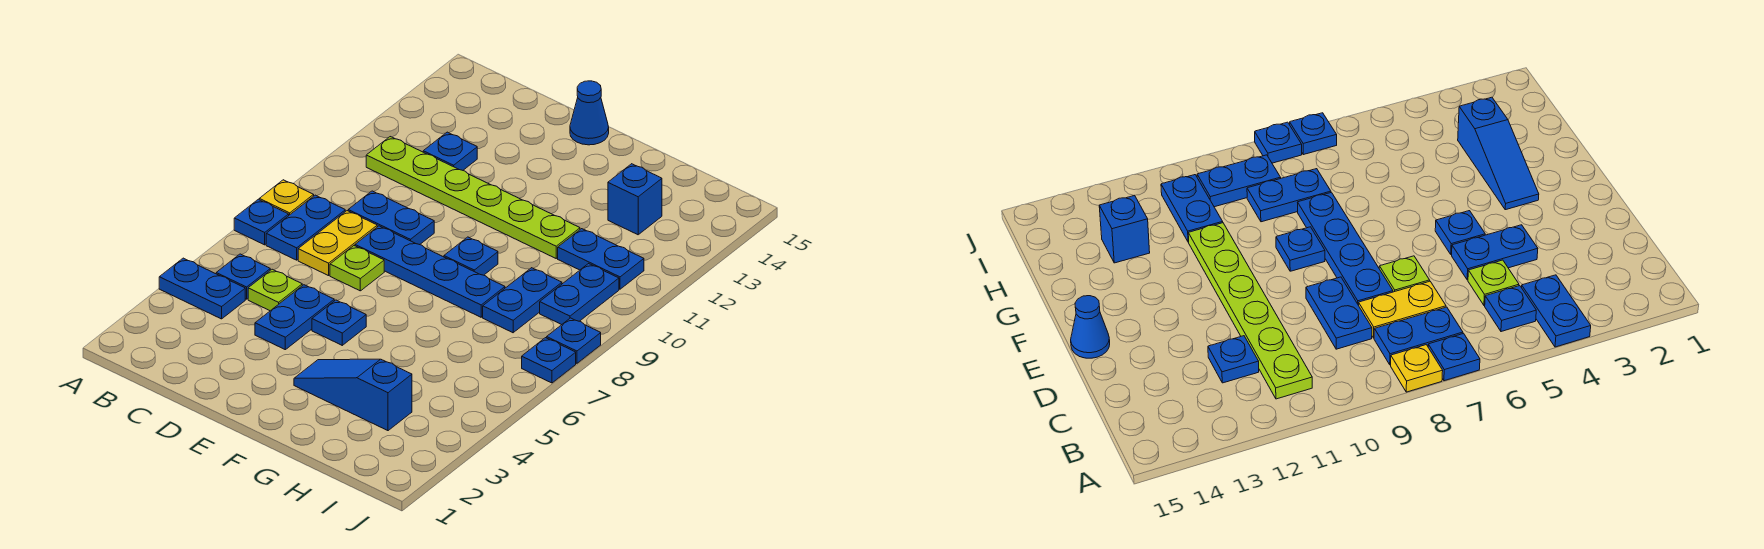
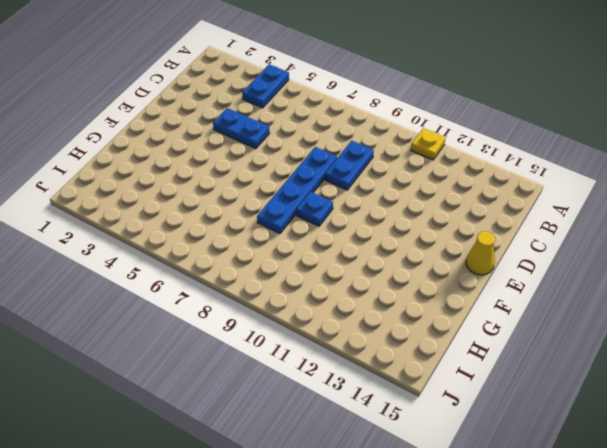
yellow 1x1 plate [411,128,446,160] -> yellow 1x1 plate moved to [259,180,314,215]
yellow 1x1 cone [466,231,495,275] -> blue 1x1 cone [570,81,609,145]
none -> blue 1x1 plate [234,199,289,245]
none -> blue 1x1 plate [216,254,270,299]
none -> blue 1x2 plate [266,195,345,260]

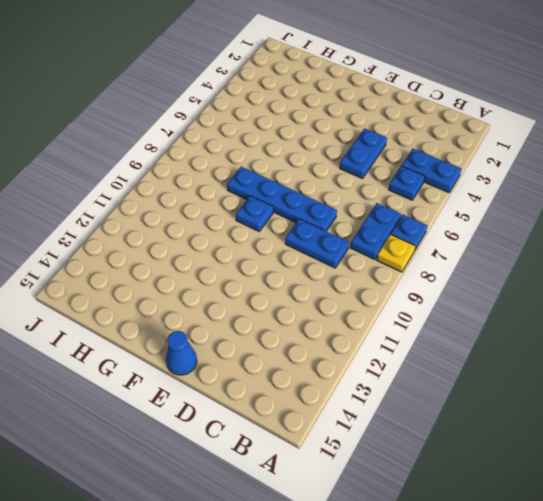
none -> lime 1x6 plate [366,137,580,258]
none -> lime 1x1 plate [248,269,302,311]
none -> yellow 1x2 plate [298,211,377,276]

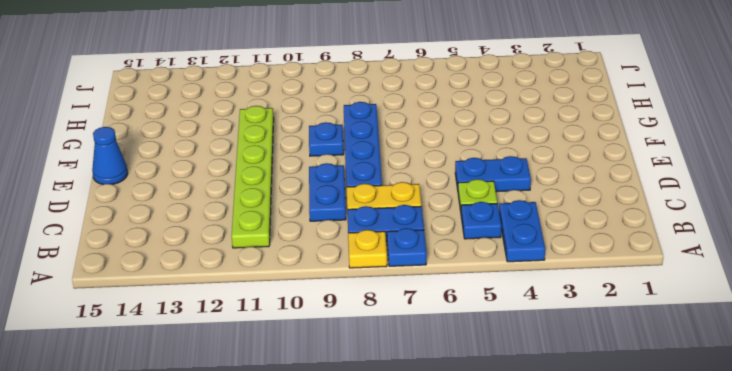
none -> blue 1x1 plate [423,132,477,170]
none -> lime 1x1 plate [330,246,384,291]
none -> blue 1x1 plate [312,300,366,345]

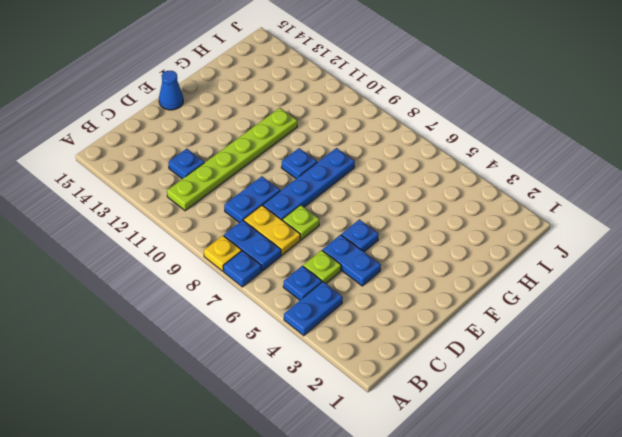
none -> blue 1x3 slope [294,359,412,431]
none -> blue 1x2 plate [483,268,562,333]
none -> blue 1x2 plate [558,229,644,289]

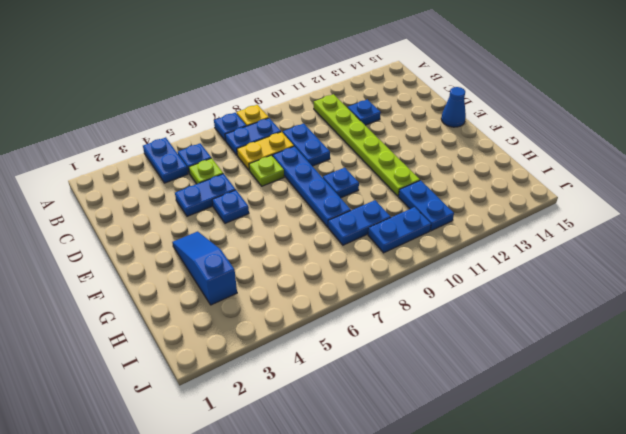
none -> blue 1x1 brick [608,164,662,235]
none -> blue 1x1 plate [522,338,576,383]
none -> blue 1x1 plate [547,318,601,363]

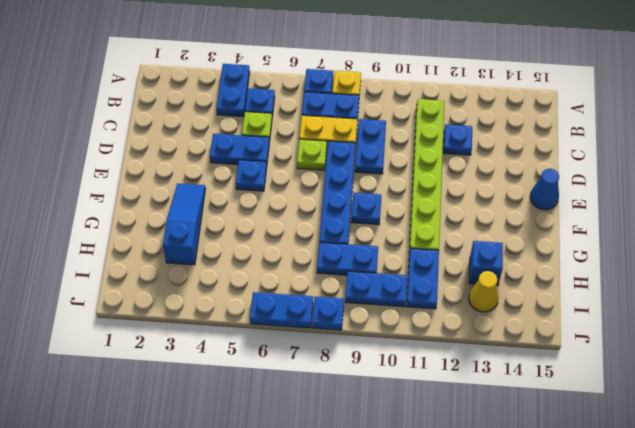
yellow 1x1 cone [469,271,499,312] -> none
blue 1x2 plate [250,292,313,328] -> blue 1x1 plate [522,338,576,383]

